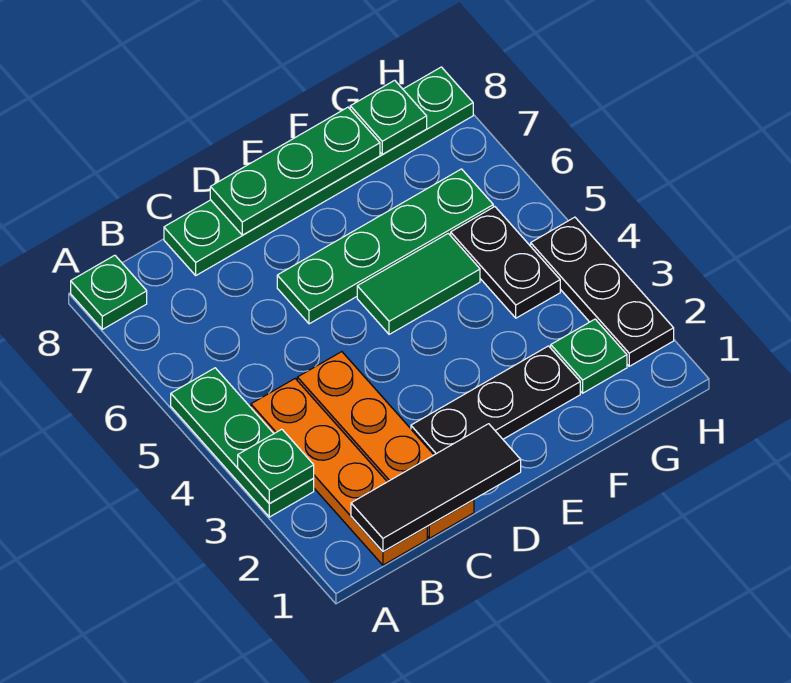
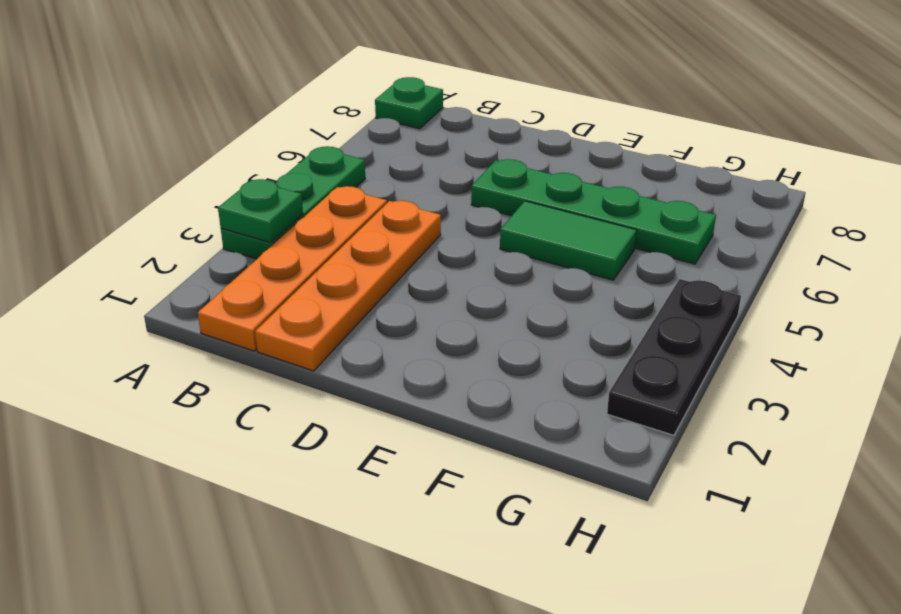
none -> green 1x6 plate [164,67,473,275]
none -> black 1x3 plate [411,346,580,455]
none -> green 1x1 plate [551,319,627,393]

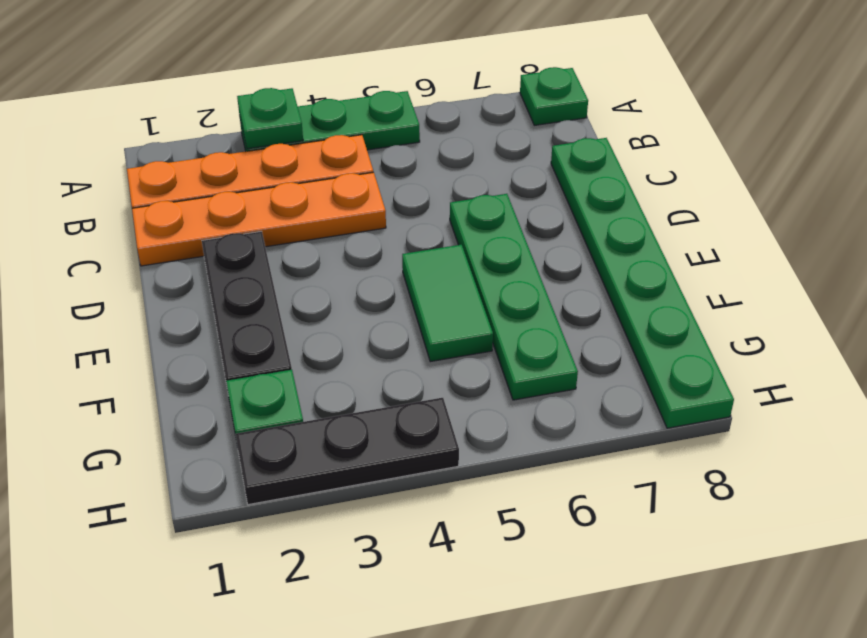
none -> black 1x2 plate [451,207,560,318]
none -> black 1x3 tile [351,424,521,551]
none -> green 1x3 plate [210,107,380,235]

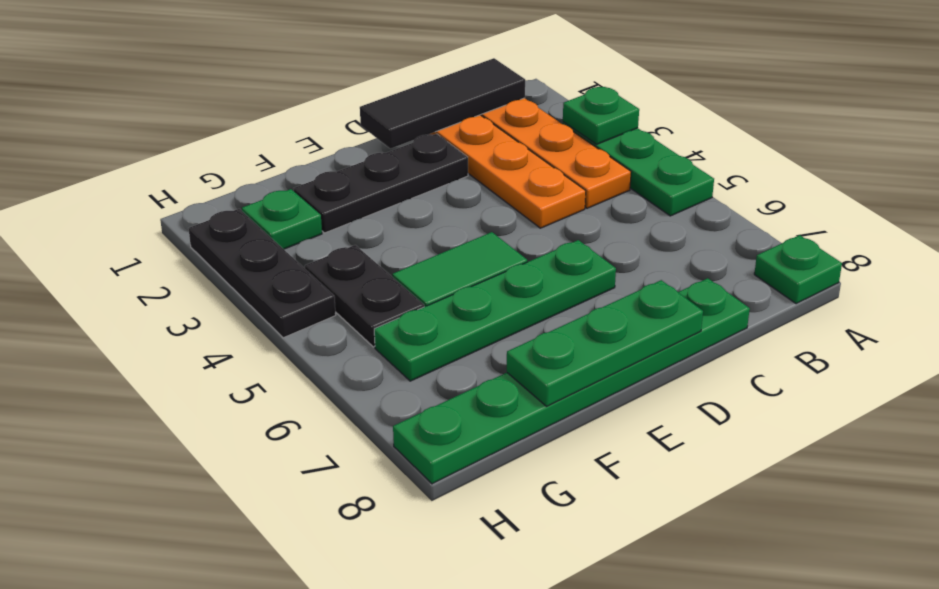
none -> green 1x1 plate [350,80,427,155]

